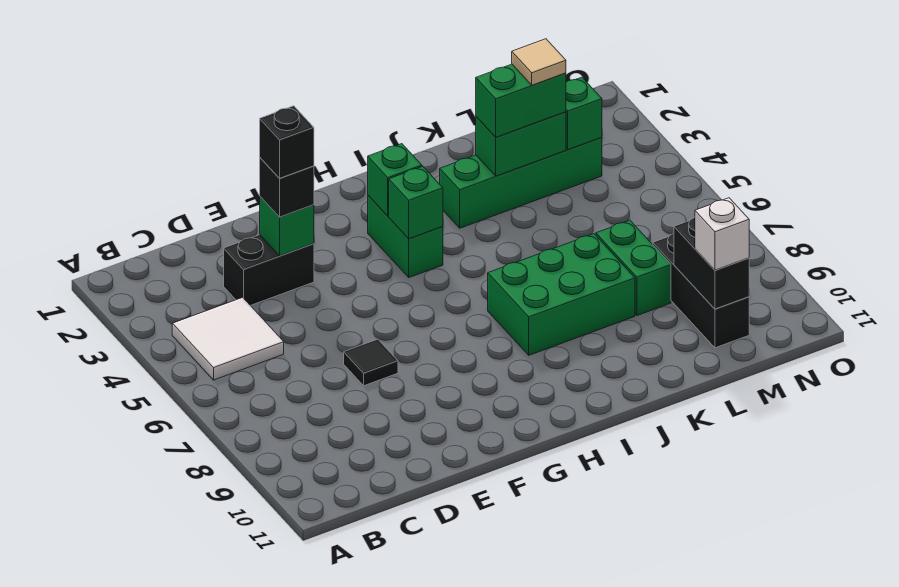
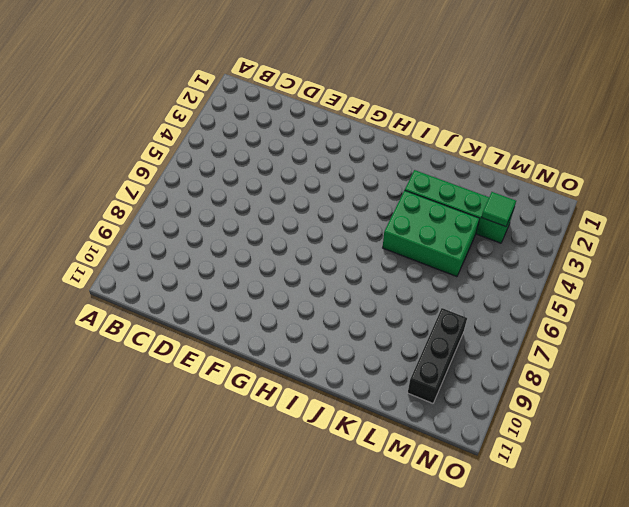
green 2x3 brick [383,190,480,277] -> green 2x3 brick moved to [488,234,635,355]
green 1x1 tile [481,192,516,227] -> green 1x1 brick [566,77,602,150]
none -> white 2x2 tile [172,297,284,380]
none -> black 1x2 brick [224,235,314,306]
none -> black 1x1 tile [344,339,398,386]

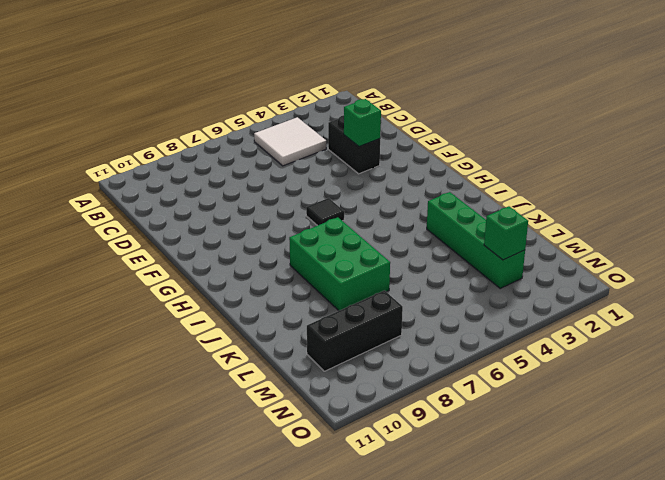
black 1x1 tile [306,198,344,226] -> black 1x1 tile moved to [344,339,398,386]
none -> green 1x2 brick [368,195,443,277]
none -> green 1x2 brick [596,220,671,315]
none -> green 1x1 brick [368,144,422,216]

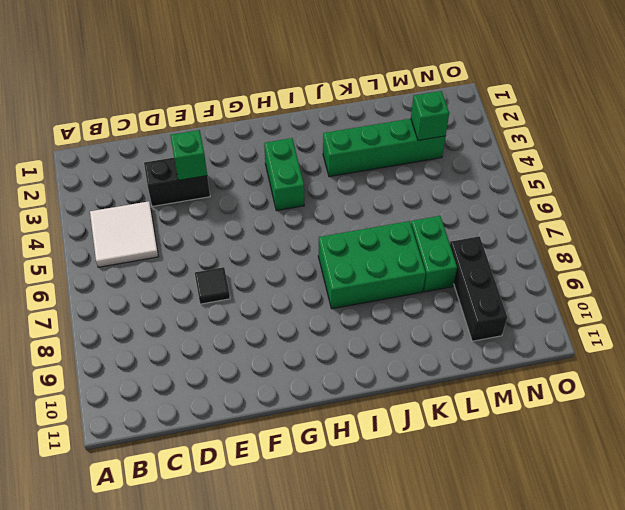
none -> green 1x1 brick [368,144,422,216]
none -> green 1x1 brick [389,166,443,239]
none -> green 1x2 brick [476,112,566,176]

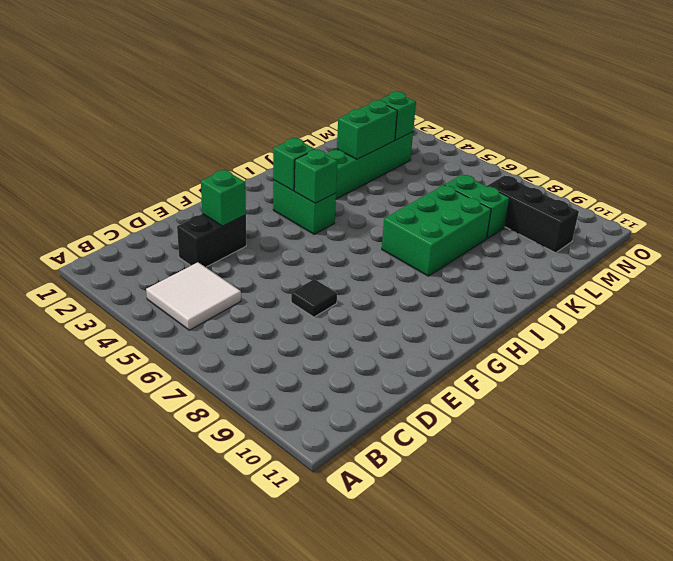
none -> black 1x2 brick [674,217,749,309]
none -> black 1x1 brick [260,158,314,217]
none -> green 1x2 brick [476,64,566,137]

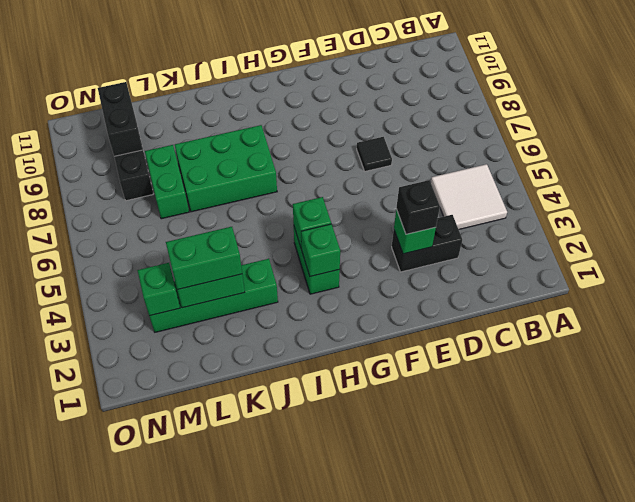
none -> white 1x1 brick [695,198,749,270]
none -> black 1x1 brick [260,106,314,178]
none -> tan 1x1 tile [512,39,566,85]

